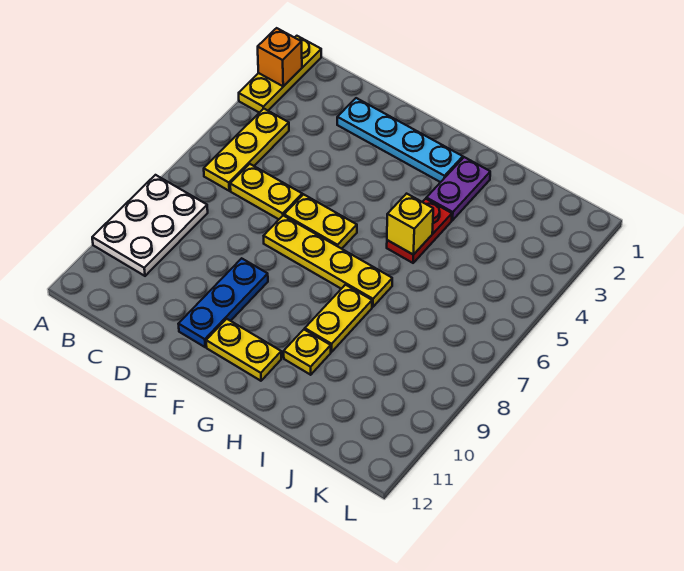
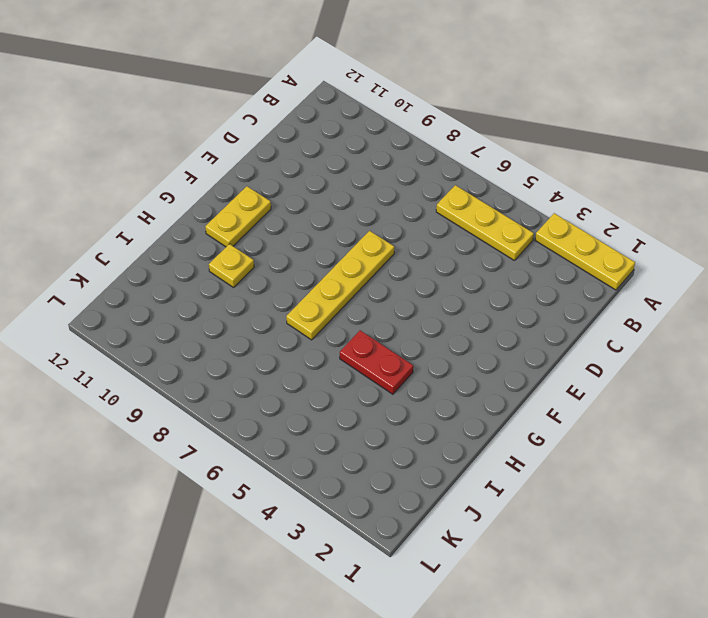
none -> white 2x3 plate [92,175,208,276]
none -> yellow 1x2 plate [230,164,302,219]
none -> cyan 1x4 plate [337,98,463,182]

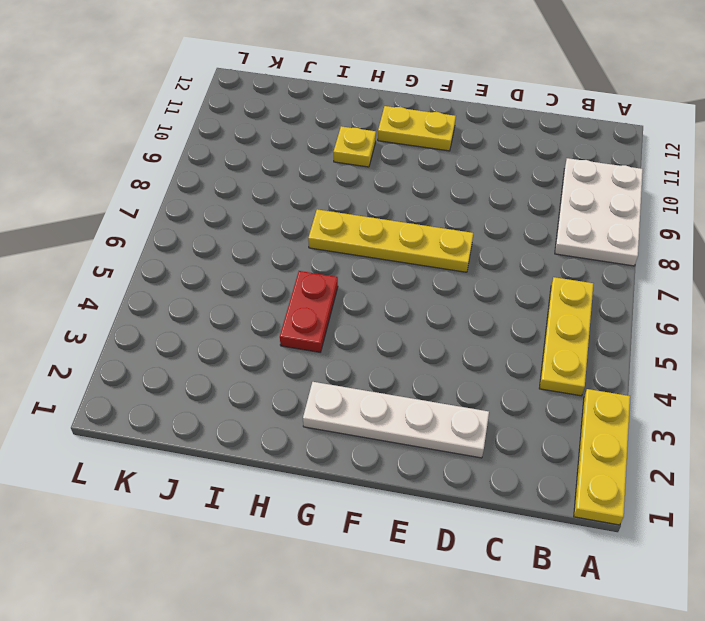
white 1x4 plate [303,382,489,458] -> cyan 1x4 plate [337,98,463,182]
none -> yellow 1x2 plate [230,164,302,219]
none -> yellow 1x2 plate [284,194,357,249]
none -> blue 1x3 plate [179,258,268,347]

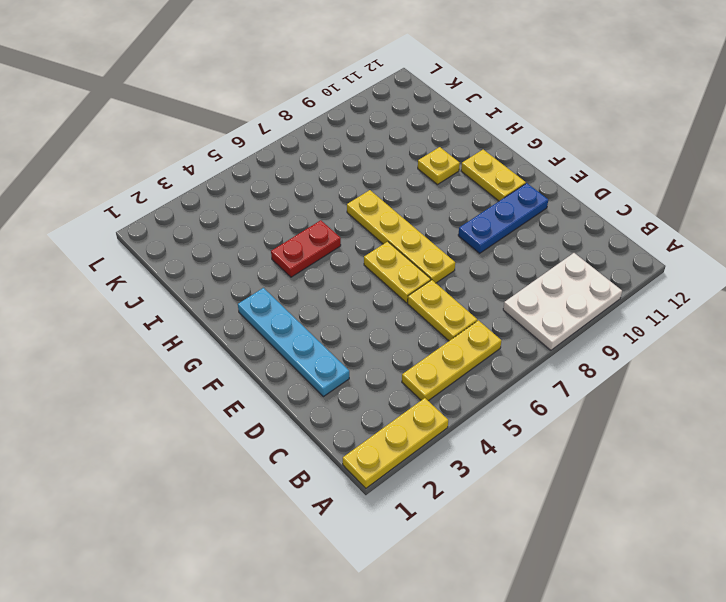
none -> purple 1x2 plate [426,157,490,220]
none -> yellow 1x2 plate [305,285,372,352]
none -> orange 1x1 brick [258,28,302,86]

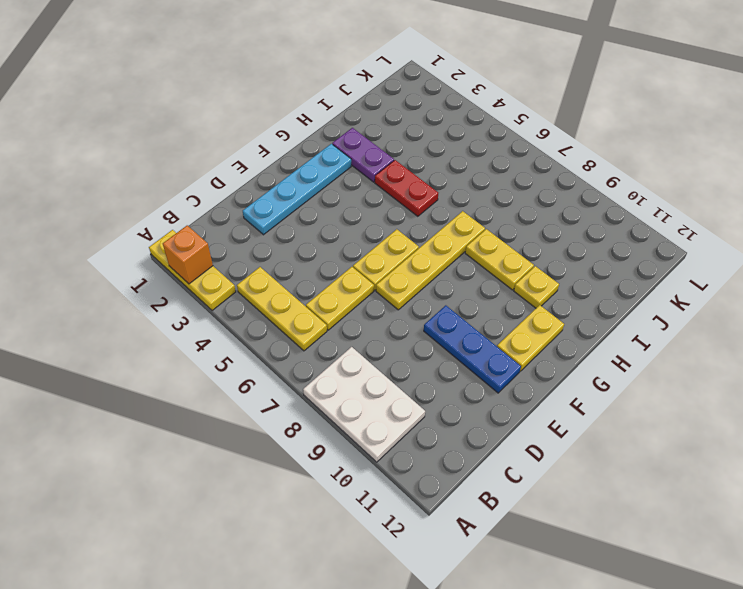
none -> yellow 1x1 brick [387,194,433,255]

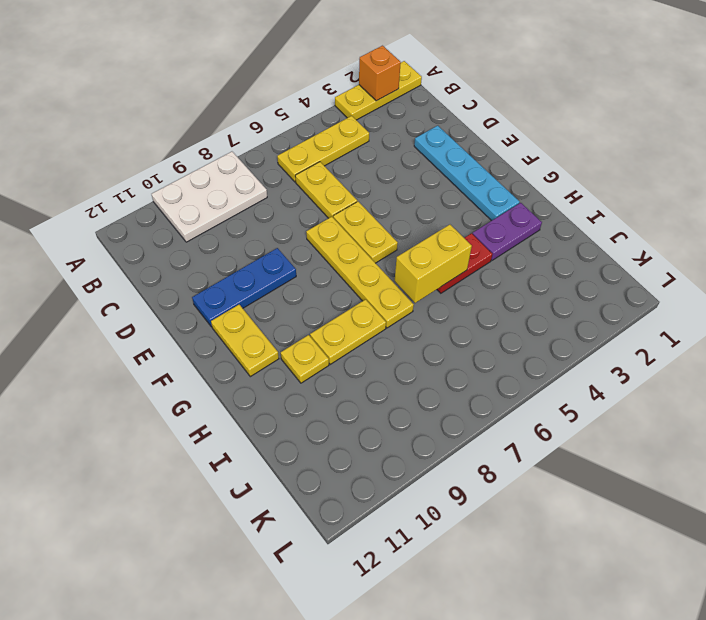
yellow 1x2 brick [395,225,472,303] -> yellow 1x1 brick [387,194,433,255]

